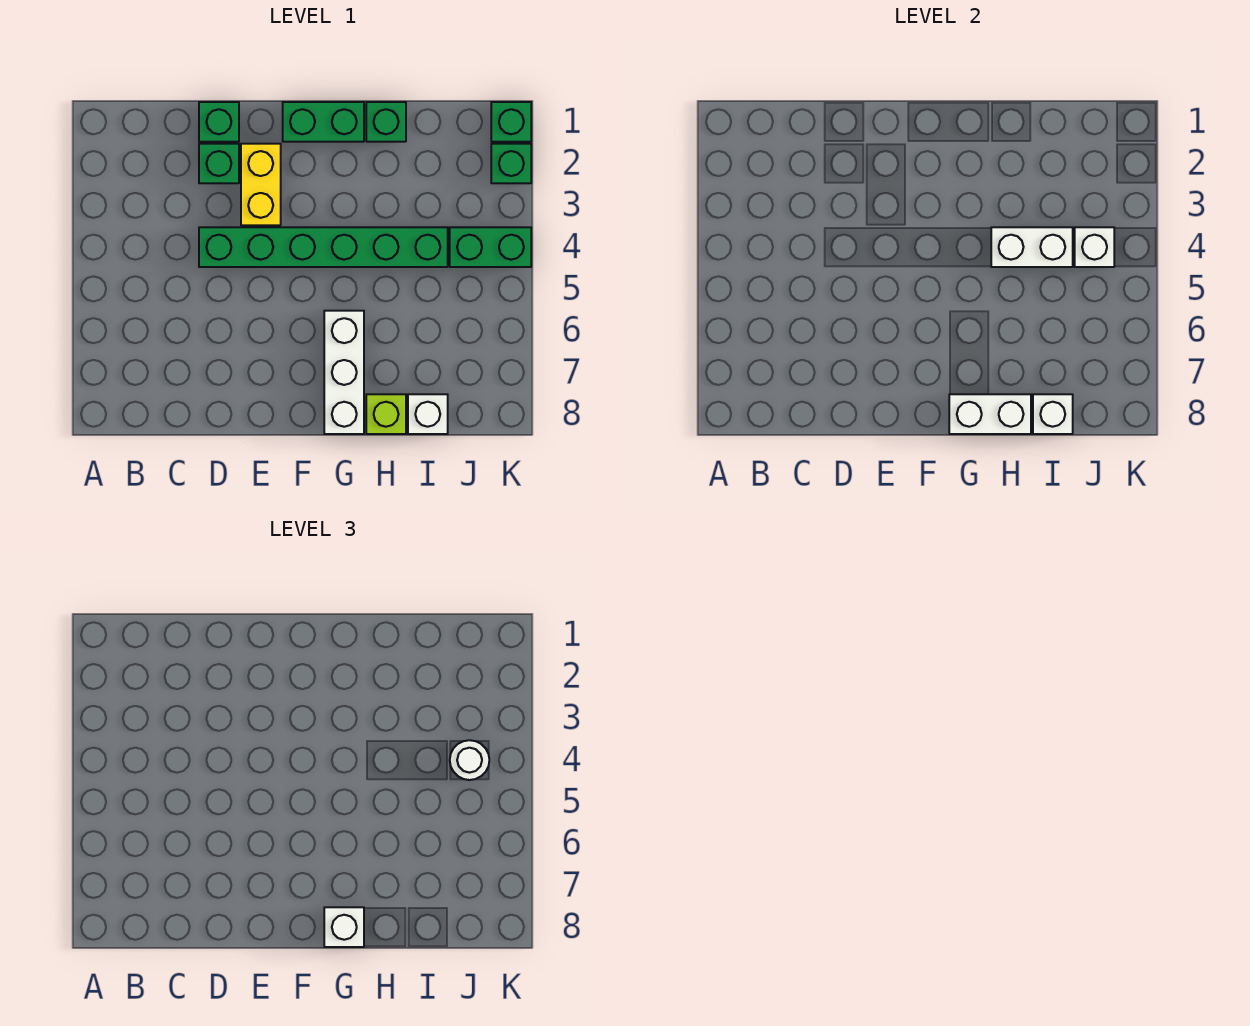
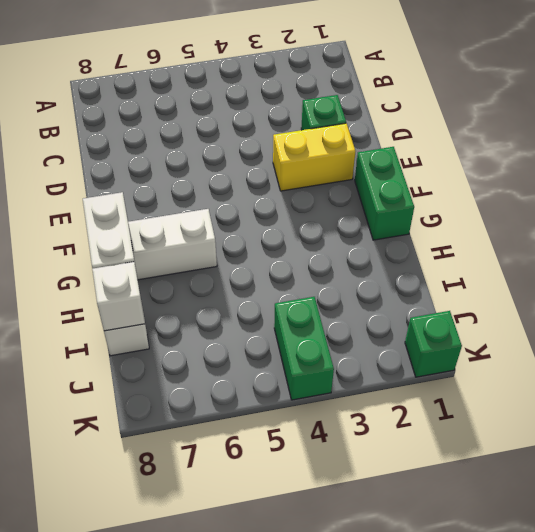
none -> green 1x1 brick [199,102,239,142]
none -> green 1x6 brick [199,227,448,267]
none -> green 1x1 brick [366,102,406,142]

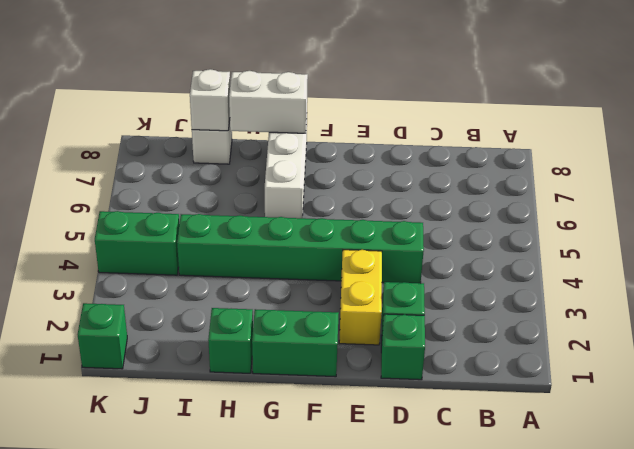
none -> lime 1x1 brick [366,394,406,434]
none -> green 1x1 brick [491,144,531,183]
none -> white 1x2 brick [991,227,1073,267]

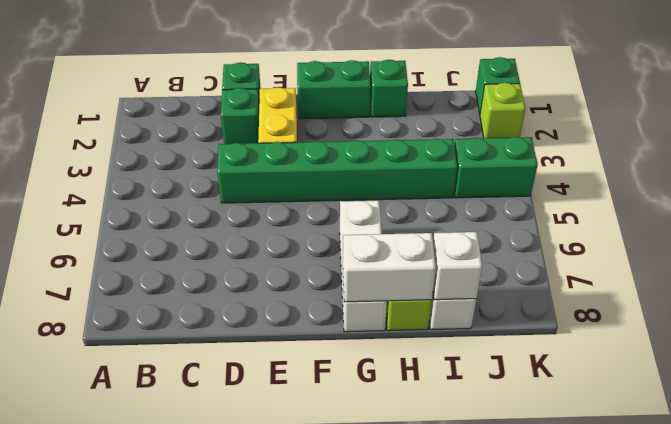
lime 1x1 brick [480,83,526,138] -> green 1x1 brick [491,144,531,183]
none -> white 1x2 brick [991,227,1073,267]
none -> white 1x1 brick [1075,227,1114,267]
none -> white 1x1 brick [324,907,364,947]

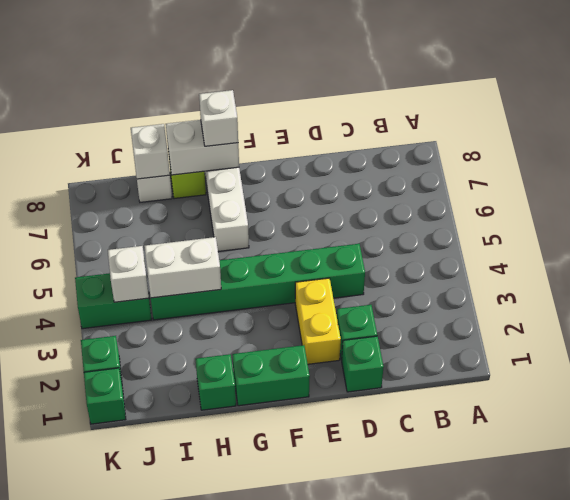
none -> white 1x1 round brick [450,740,489,780]

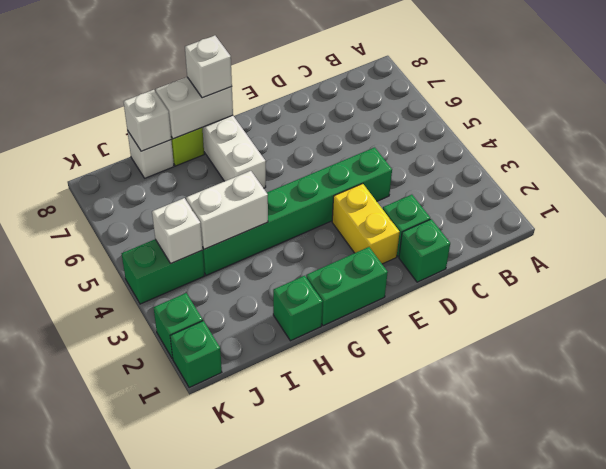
none -> white 1x1 round brick [450,740,489,780]

